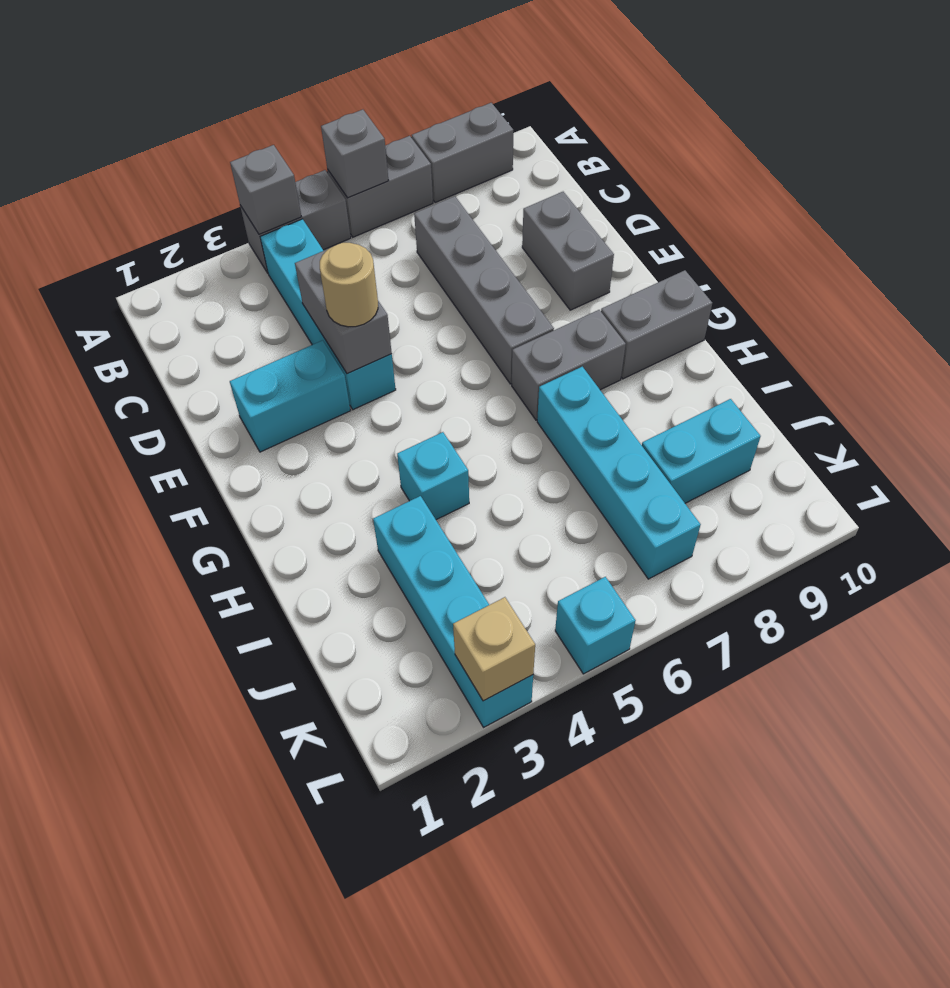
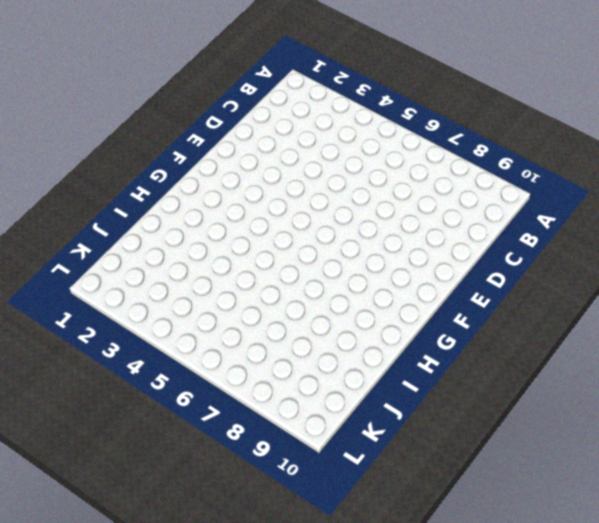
none -> grey 1x2 brick [240,170,351,273]
none -> grey 1x2 brick [327,136,433,237]
none -> grey 1x2 brick [412,103,513,203]

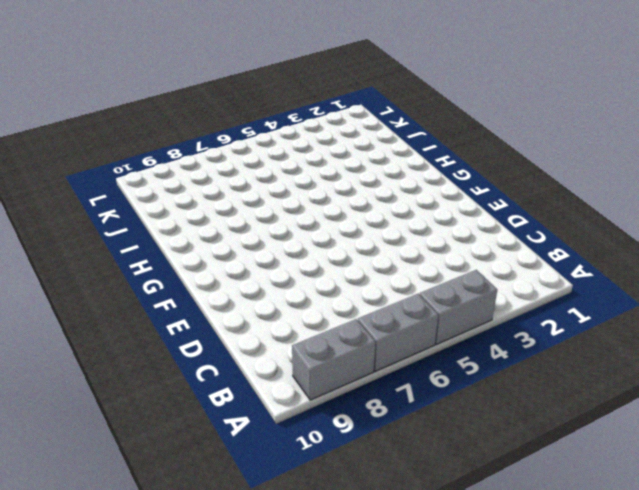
none -> cyan 1x4 brick [260,219,396,410]
none -> grey 1x4 brick [414,196,554,384]
none -> grey 1x2 brick [522,192,614,310]

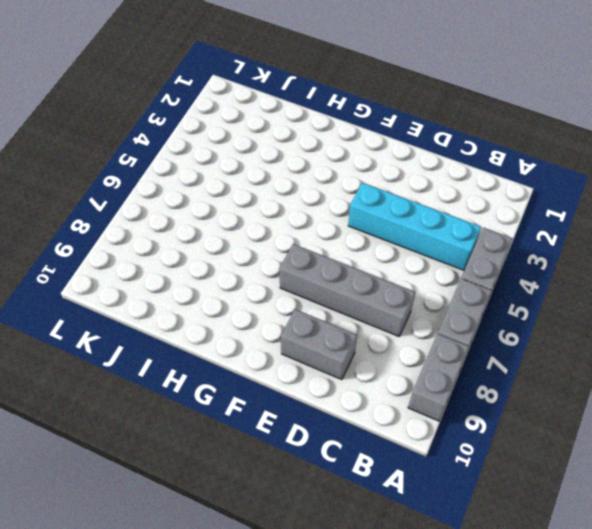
none -> cyan 1x2 brick [230,340,350,452]
none -> grey 1x2 brick [512,310,626,420]
none -> grey 1x2 brick [601,270,712,379]

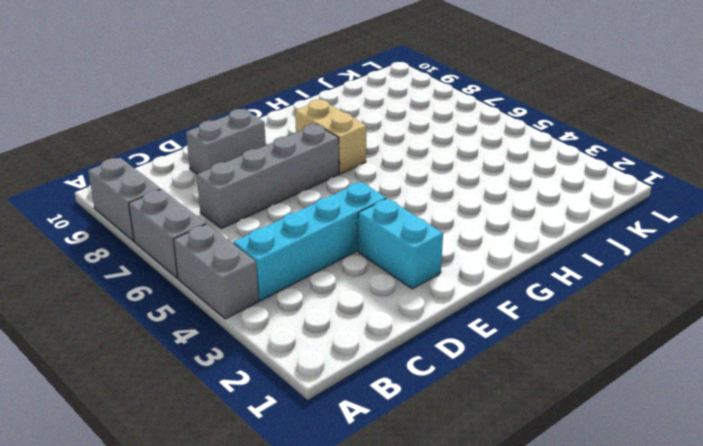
tan 1x2 brick [295,99,366,174] -> grey 1x2 brick [512,310,626,420]
none -> grey 1x2 brick [601,270,712,379]
none -> cyan 1x1 brick [397,432,469,520]
none -> cyan 1x4 brick [537,367,701,579]

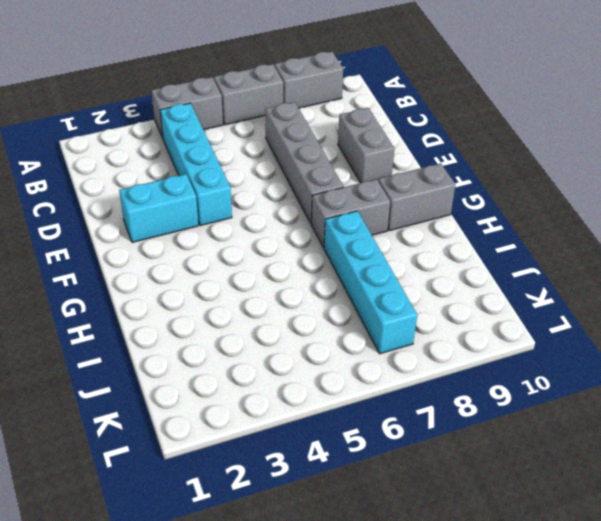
none -> cyan 1x1 brick [397,432,469,520]
none -> cyan 1x4 brick [373,496,533,727]
none -> cyan 1x2 brick [642,399,761,503]

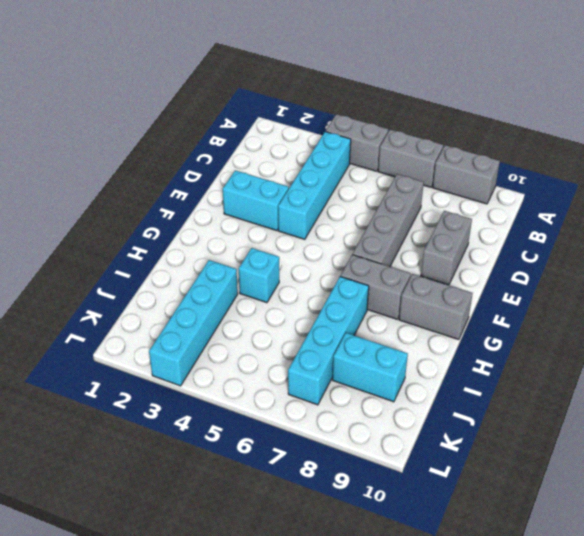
none -> cyan 1x1 brick [555,577,636,674]
none -> grey 1x1 brick [230,145,301,234]
none -> grey 1x1 brick [321,110,389,198]

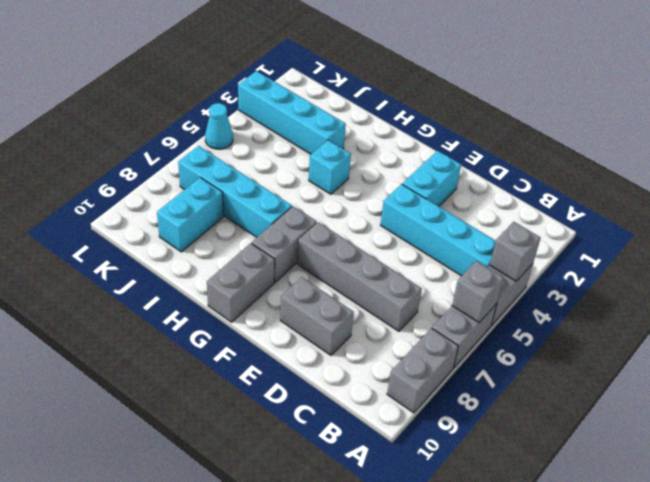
cyan 1x1 cone [205,103,233,149] -> cyan 1x1 brick [555,577,636,674]
none -> grey 1x2 brick [295,249,392,374]
none -> tan 1x1 brick [453,597,535,701]
none -> tan 1x1 round brick [320,243,378,327]

